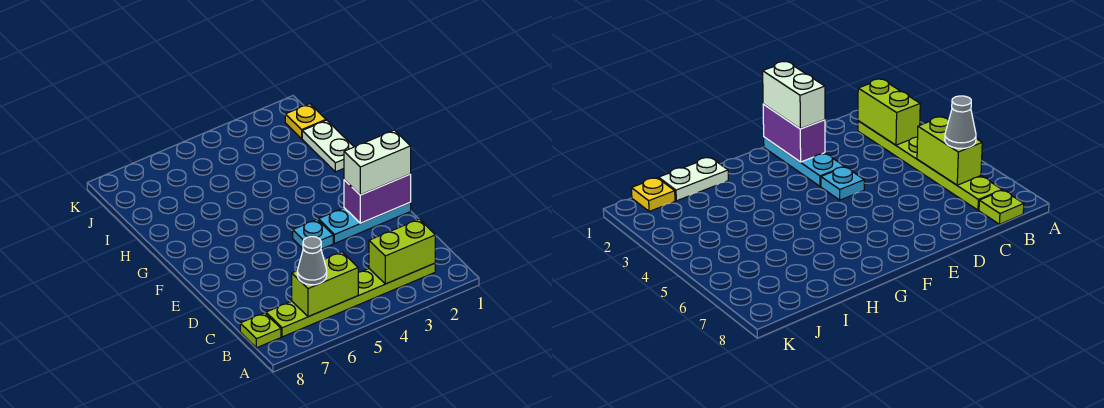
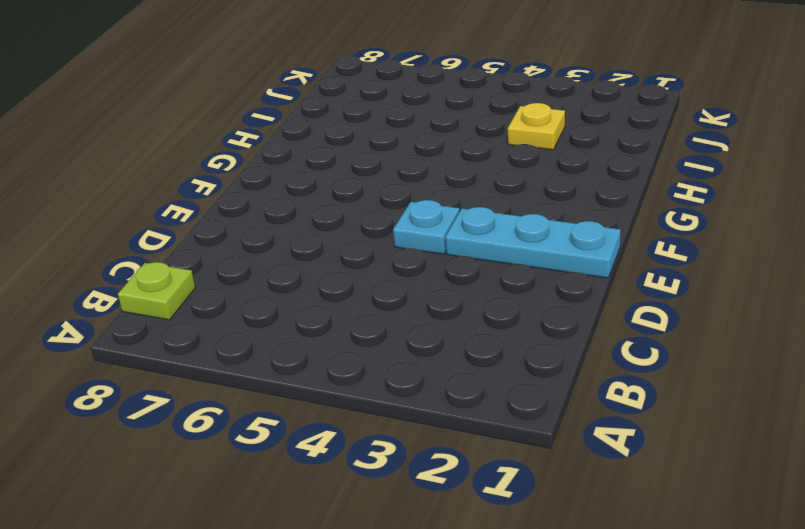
yellow 1x1 plate [508,103,565,150] -> yellow 1x1 plate moved to [285,104,326,139]
none -> lime 1x6 plate [266,263,435,337]
none -> white 1x2 plate [302,120,354,172]

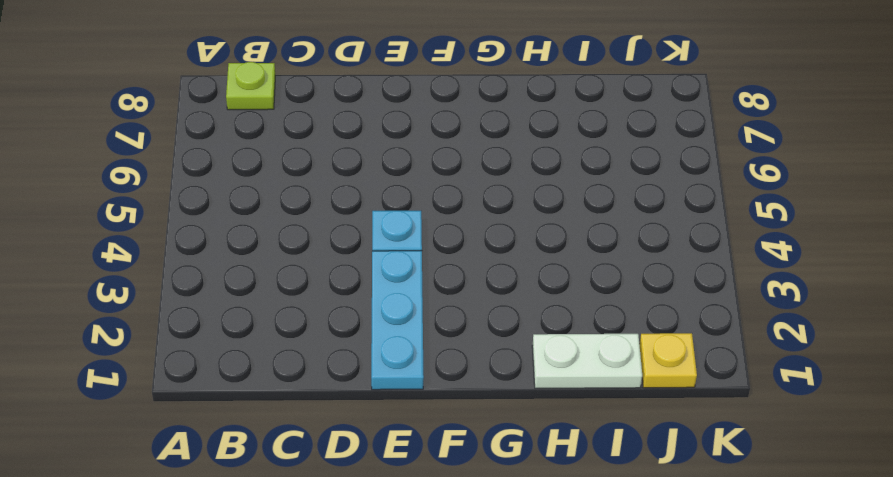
none -> lime 1x6 plate [266,263,435,337]
none -> lime 1x2 brick [369,219,435,284]

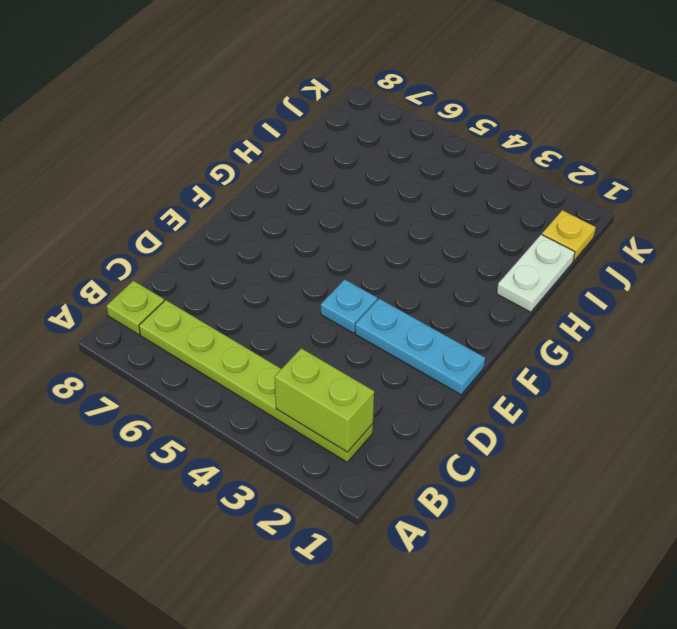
none -> lime 1x2 brick [292,252,358,317]
none -> purple 1x2 brick [344,174,411,223]

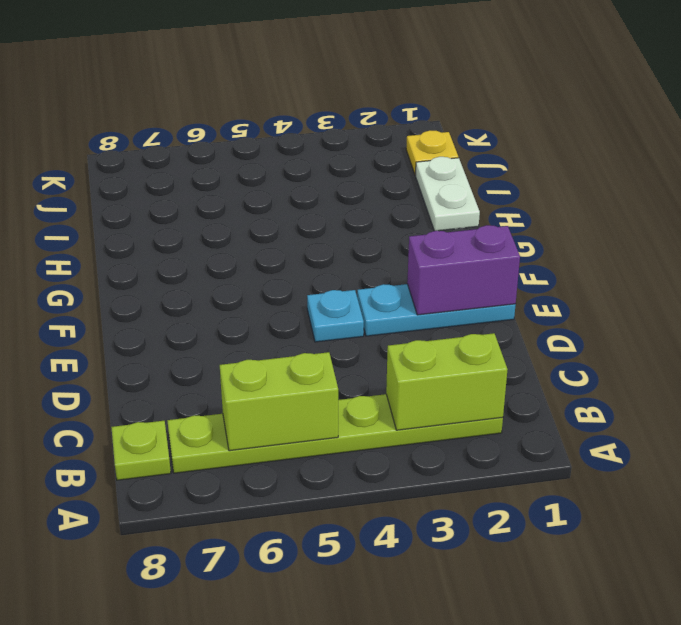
none -> grey 1x1 cone [297,237,327,285]
none -> white 1x2 brick [344,130,411,195]

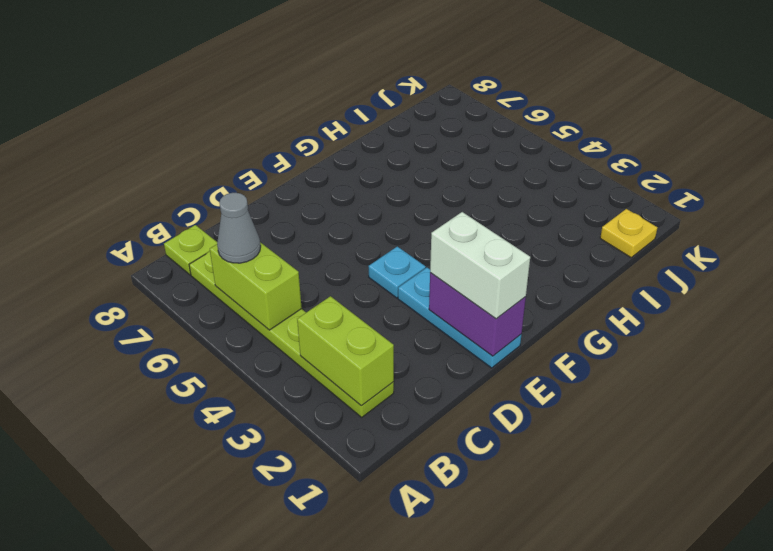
none -> white 1x2 plate [302,120,354,172]

